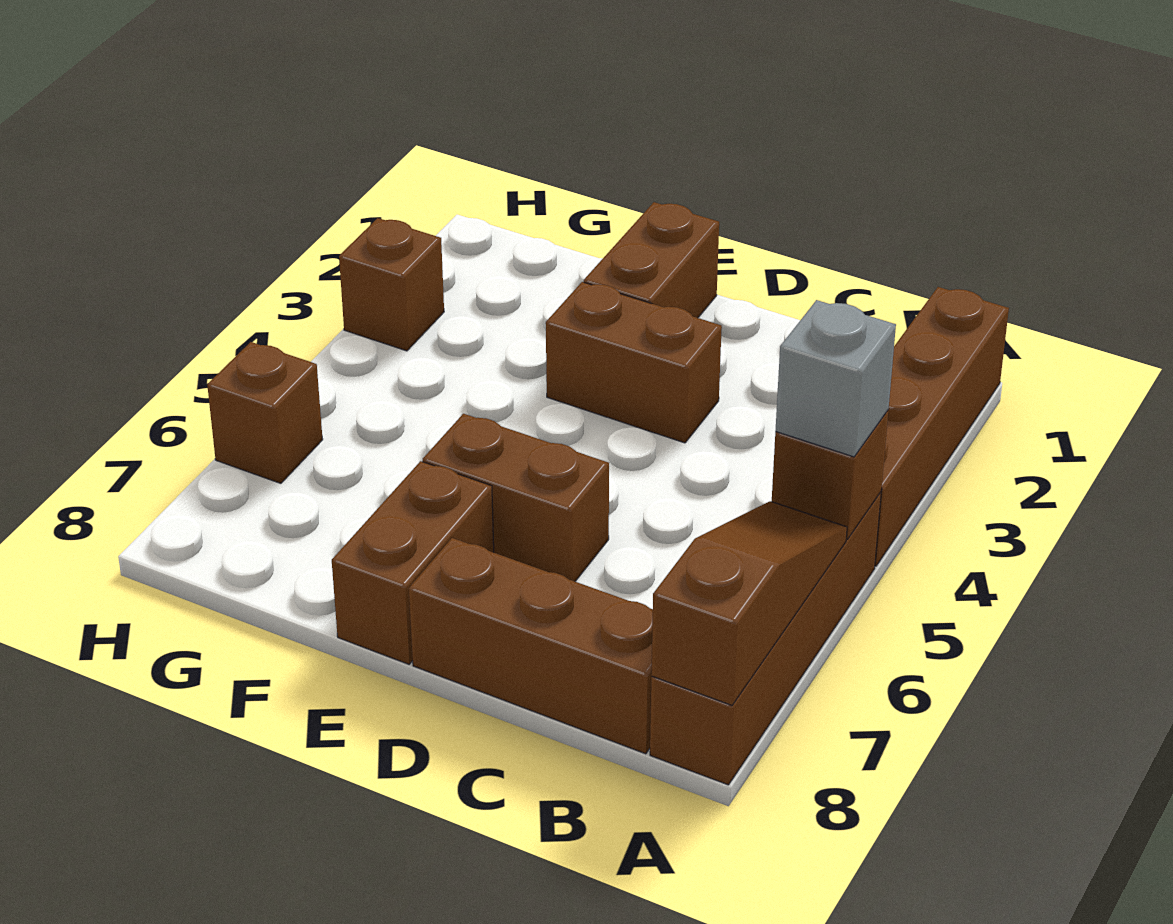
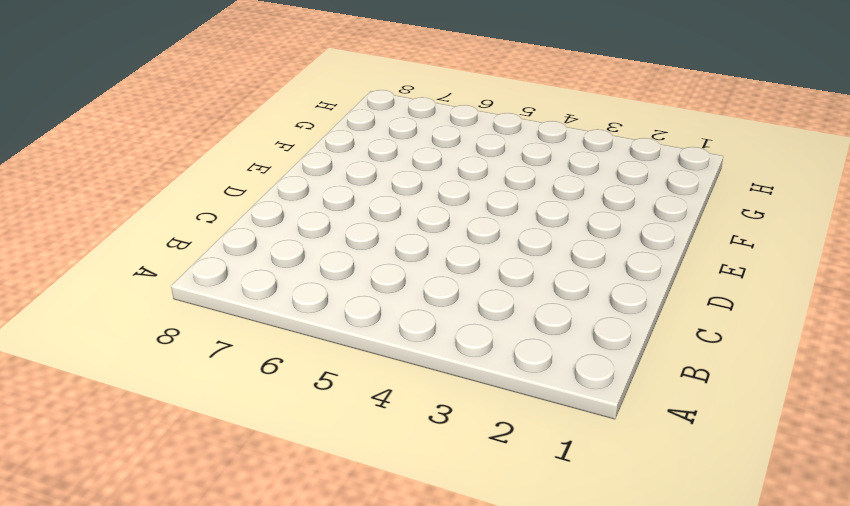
none -> brown 1x4 brick [875,287,1009,566]
none -> brown 1x4 brick [650,492,881,785]
none -> brown 1x3 brick [409,538,653,754]

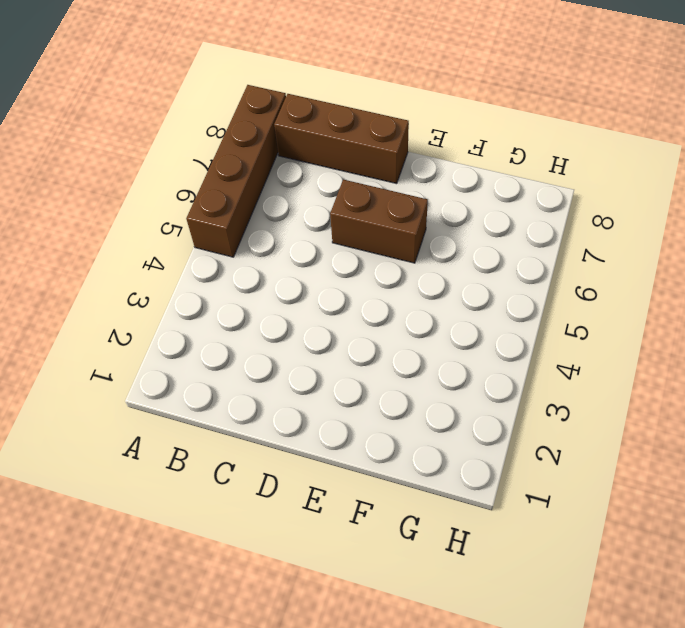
none -> brown 1x4 brick [875,287,1009,566]
none -> brown 1x2 brick [546,282,722,443]
none -> brown 1x2 brick [584,202,719,318]

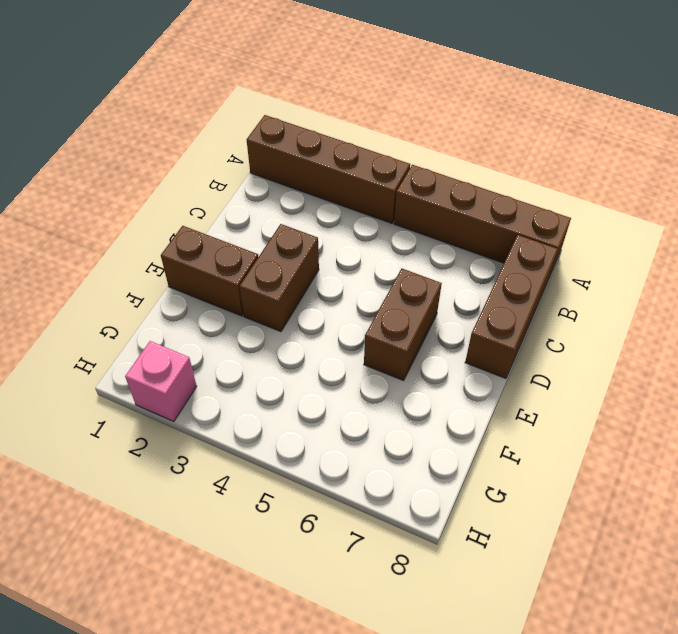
pink 1x1 brick [125,341,197,422] -> none
none -> brown 1x2 brick [332,461,494,664]
none -> brown 1x1 brick [339,218,444,351]
none -> brown 1x1 brick [207,342,323,483]

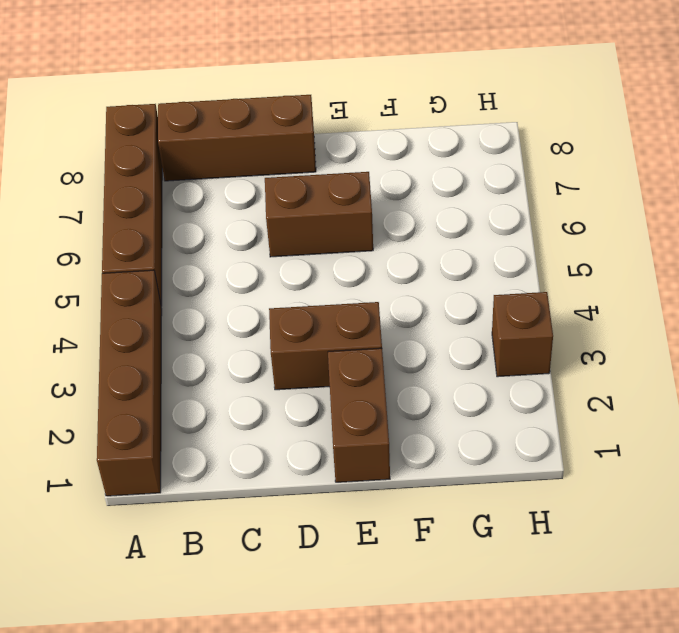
none -> brown 1x2 brick [332,461,494,664]
none -> brown 1x1 brick [207,342,323,483]
none -> brown 1x1 brick [772,411,888,539]

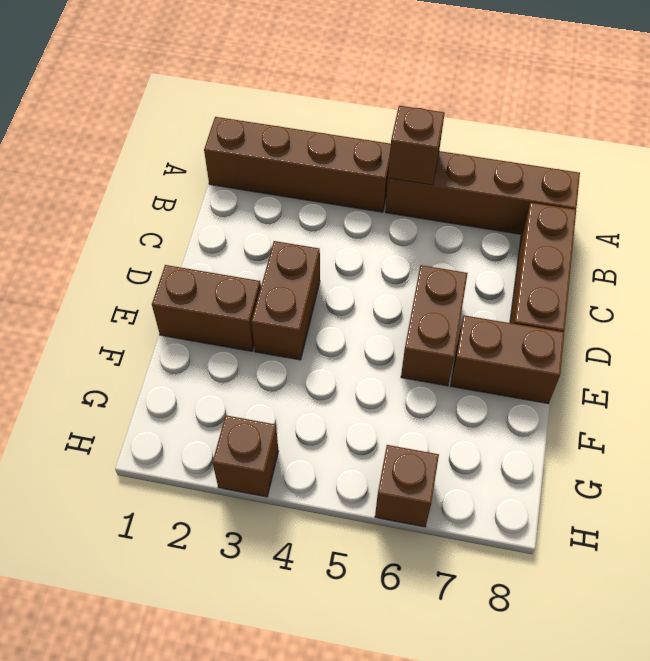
none -> brown 1x3 slope [651,501,847,705]
none -> grey 1x1 brick [775,300,896,457]

